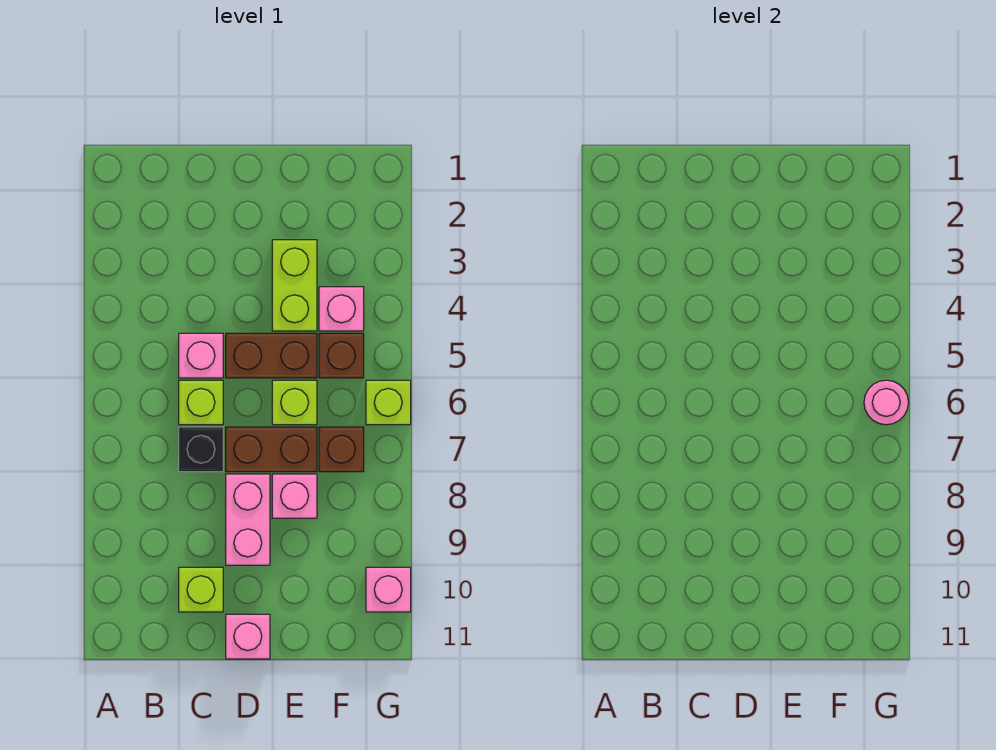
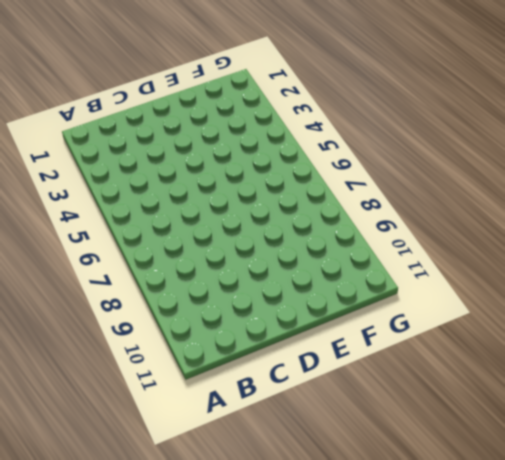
none -> pink 1x1 brick [179,333,223,378]
none -> lime 1x1 brick [179,380,223,425]
none -> black 1x1 brick [179,427,223,472]

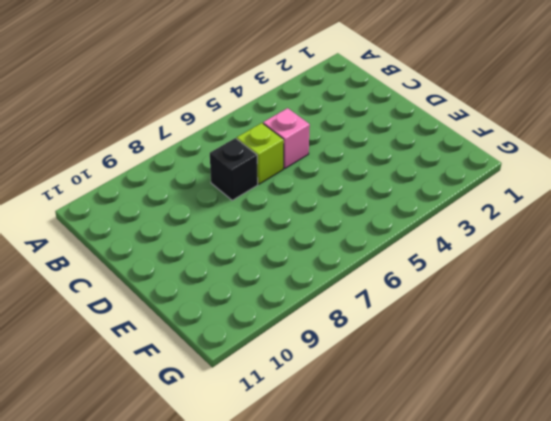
none -> lime 1x1 brick [179,567,223,612]
none -> brown 1x2 brick [226,333,317,378]
none -> brown 1x2 brick [226,427,317,472]

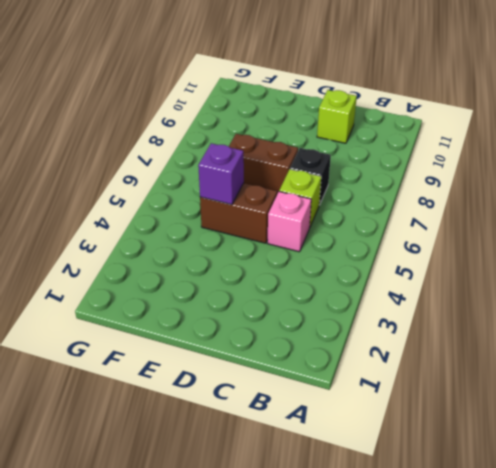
purple 1x1 brick [198,143,244,205] -> none
none -> pink 1x2 brick [226,474,270,565]
none -> pink 1x1 brick [226,614,270,659]
none -> lime 1x2 brick [272,240,317,331]

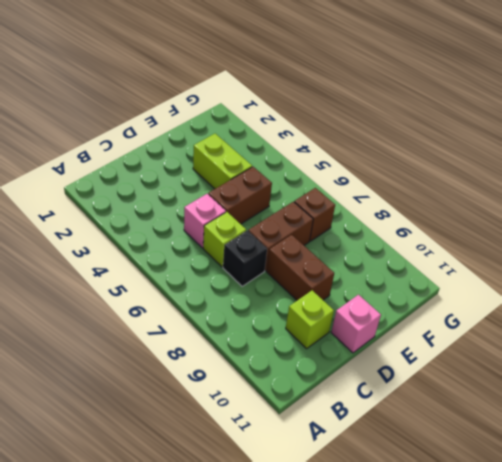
brown 1x2 brick [267,235,334,300] -> pink 1x2 brick [226,474,270,565]
none -> lime 1x1 brick [272,380,317,425]
none -> pink 1x1 brick [272,474,317,518]
none -> pink 1x1 brick [319,287,364,331]

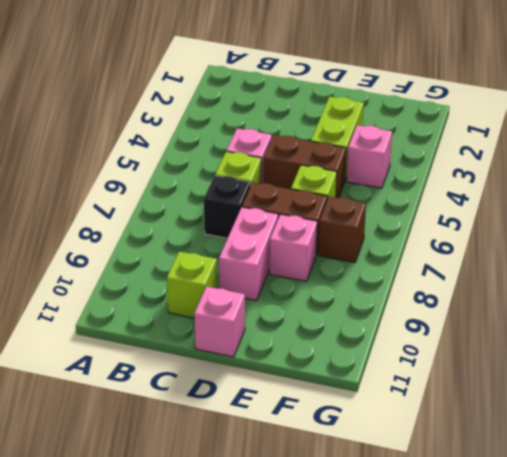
none -> brown 1x1 brick [319,333,364,378]
none -> lime 1x1 brick [366,380,411,425]
none -> pink 1x1 brick [366,567,411,612]

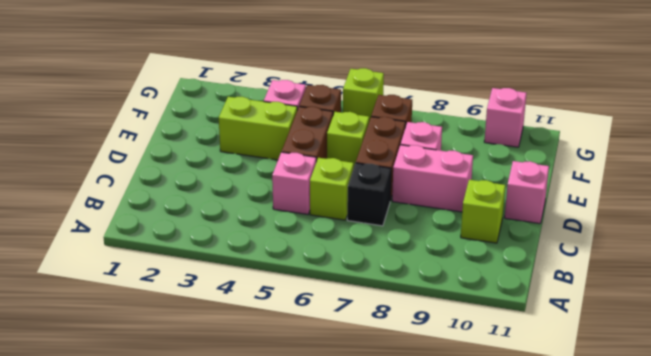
none -> pink 1x1 round brick [864,380,909,425]

